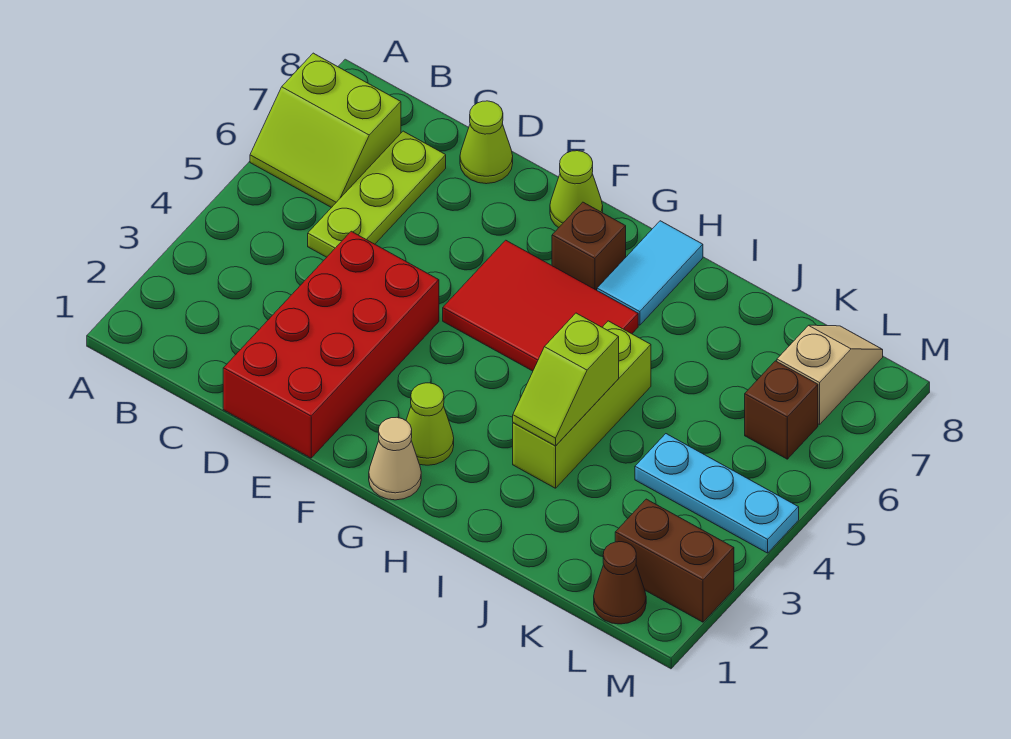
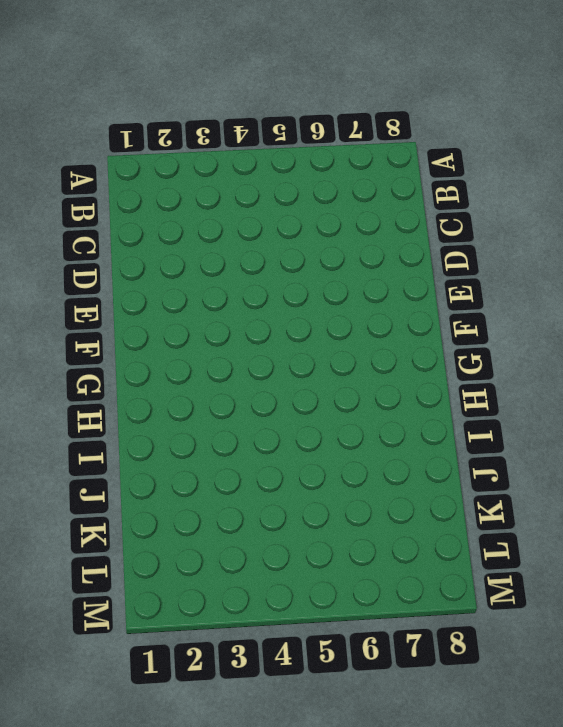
none -> lime 2x2 slope [250,53,401,208]
none -> lime 1x3 plate [308,131,446,257]
none -> red 2x4 brick [223,231,439,458]

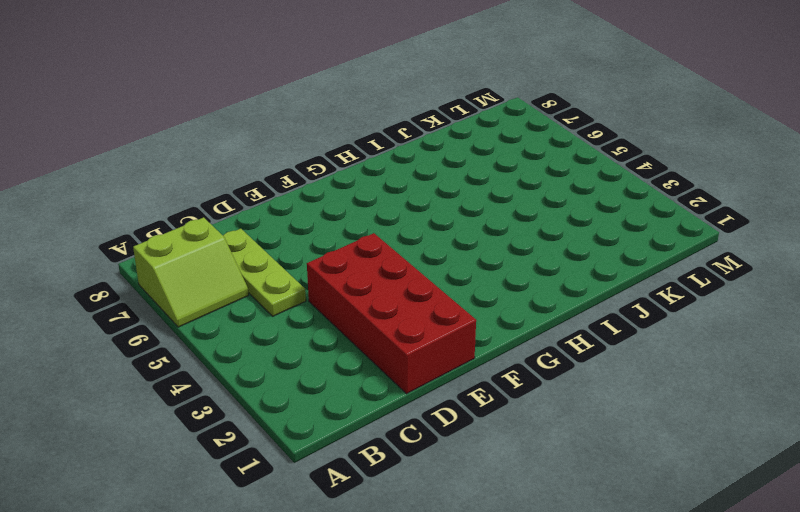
none -> lime 1x1 cone [460,101,513,184]
none -> red 2x3 tile [443,240,638,371]
none -> lime 1x1 cone [550,151,603,228]

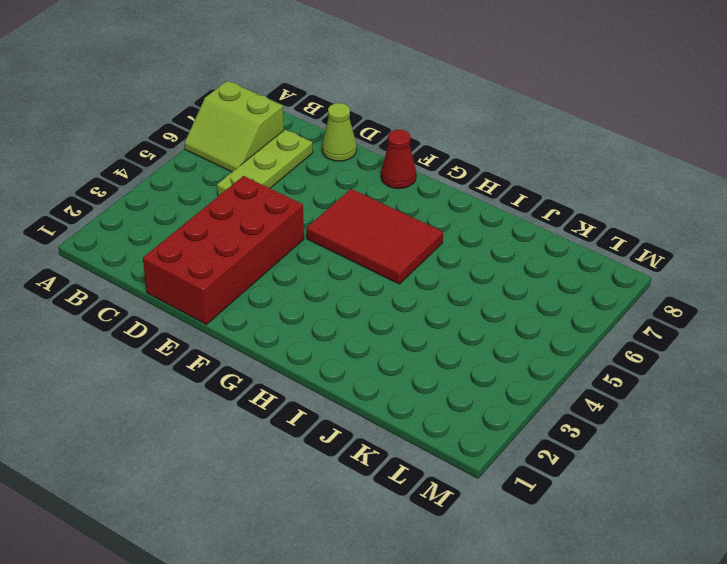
red 1x1 cone [381,130,416,189] -> lime 1x1 cone [550,151,603,228]
none -> tan 1x1 cone [369,417,421,500]
none -> lime 1x1 cone [406,383,454,465]
none -> brown 1x1 brick [552,202,626,290]

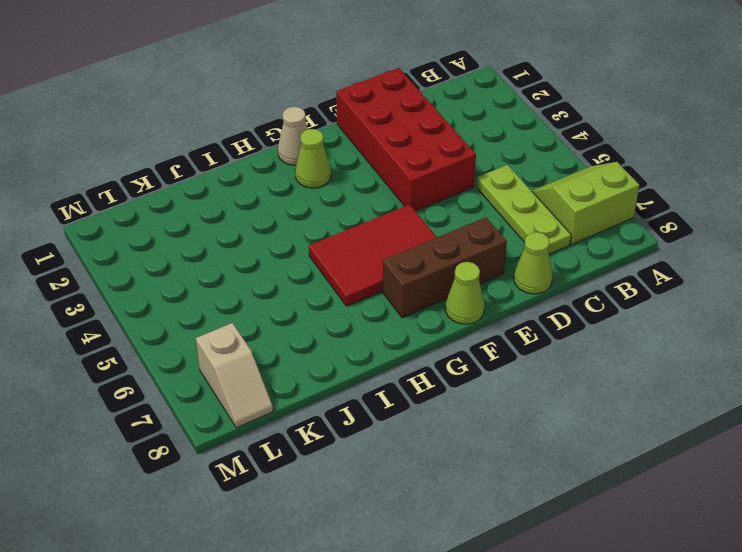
brown 1x3 brick [383,217,507,318] -> brown 1x1 brick [552,202,626,290]
none -> cyan 1x2 tile [597,221,703,325]
none -> lime 1x3 brick [513,321,651,488]
none -> cyan 1x3 plate [635,434,799,553]

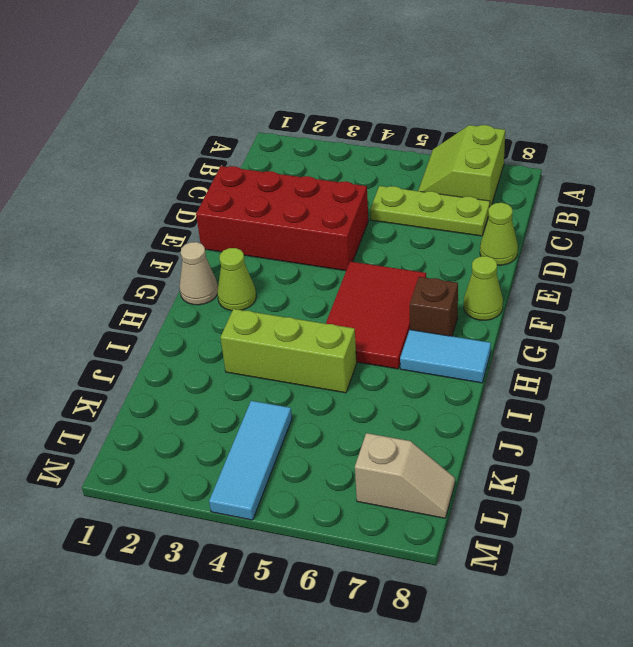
cyan 1x3 tile [209,401,292,520] -> cyan 1x3 plate [635,434,799,553]
none -> brown 1x1 cone [594,542,646,624]
none -> brown 1x2 brick [615,499,734,622]
none -> brown 1x1 brick [745,361,818,459]

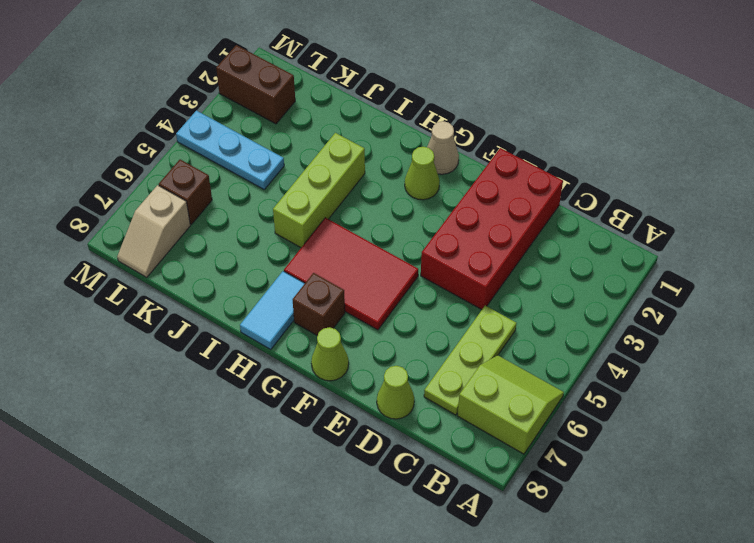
none -> brown 1x1 cone [594,542,646,624]
none -> lime 1x2 slope [513,313,619,446]

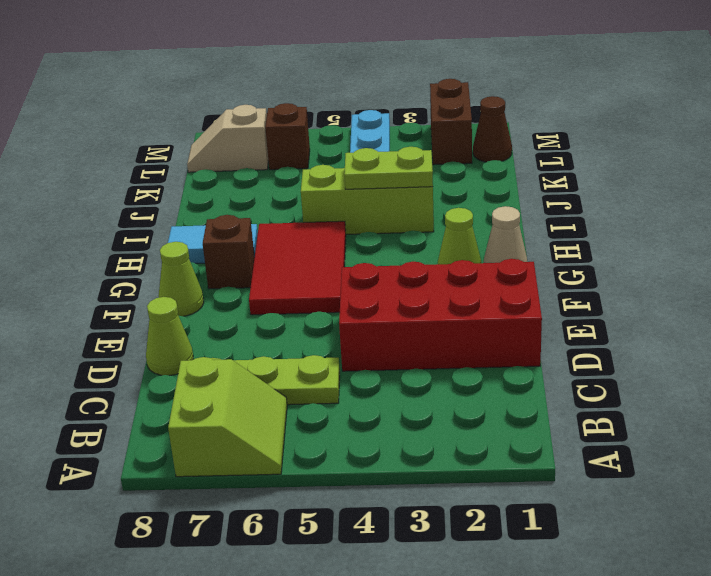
lime 1x2 plate [344,147,433,189] -> lime 1x2 slope [513,313,619,446]

